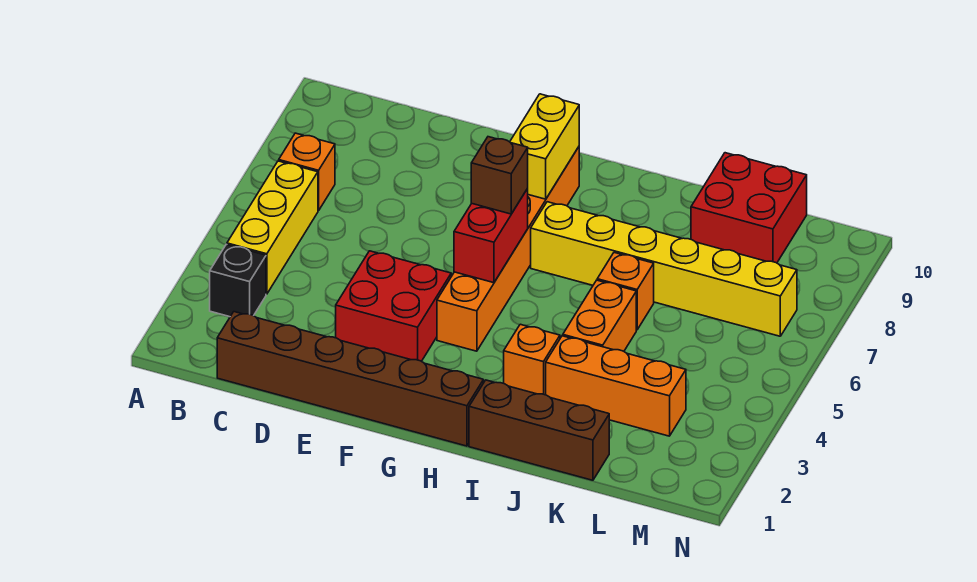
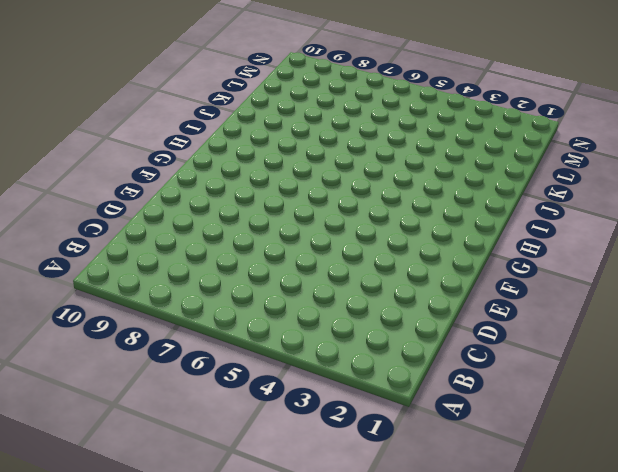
none -> black 1x1 brick [210,244,266,317]
none -> yellow 1x3 brick [227,161,318,294]
none -> orange 1x1 brick [279,133,335,211]

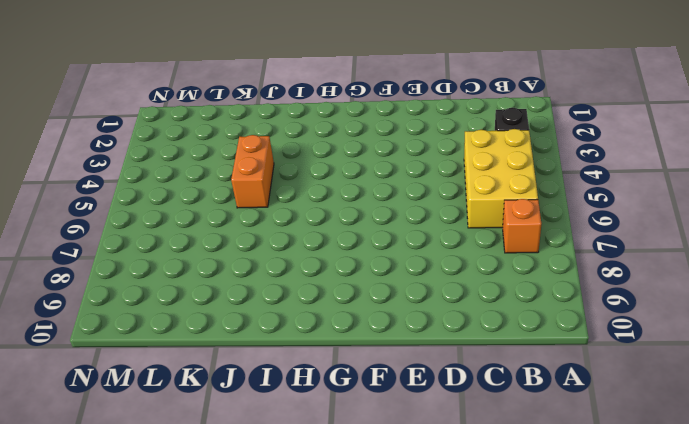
yellow 2x3 brick [464,129,538,228] -> yellow 1x3 brick [227,161,318,294]
none -> brown 1x6 brick [217,312,483,446]
none -> red 2x2 brick [336,251,451,361]
none -> orange 1x6 brick [437,147,579,351]

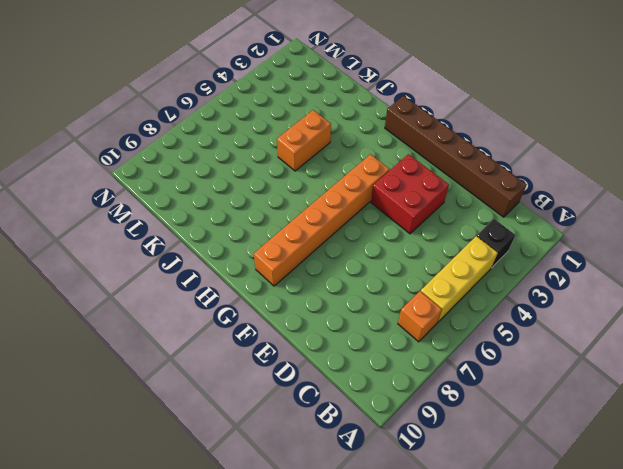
none -> yellow 1x6 brick [531,202,797,336]
none -> brown 1x3 brick [469,380,609,480]
none -> orange 1x1 brick [504,324,560,395]

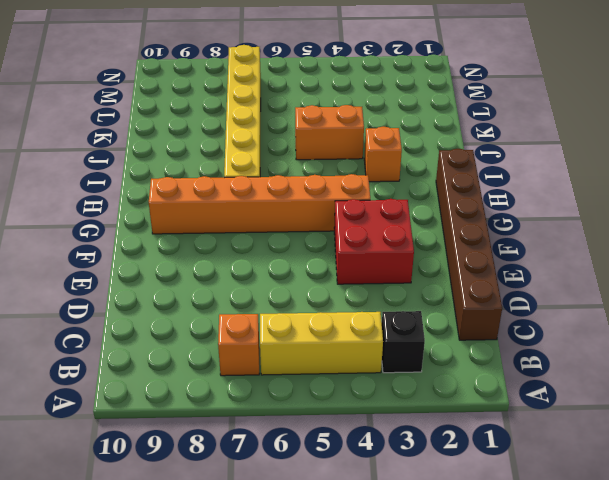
none -> brown 1x3 brick [469,380,609,480]
none -> orange 1x3 brick [546,336,686,436]
none -> orange 1x1 brick [597,253,654,330]

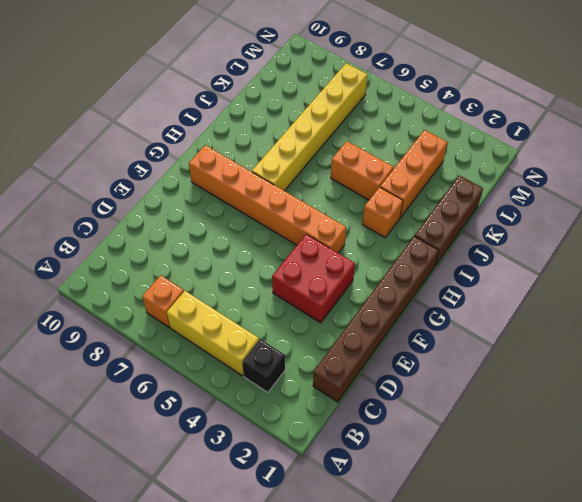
none -> orange 1x1 brick [597,253,654,330]
none -> red 2x2 brick [691,153,807,263]
none -> red 1x2 brick [454,188,528,283]

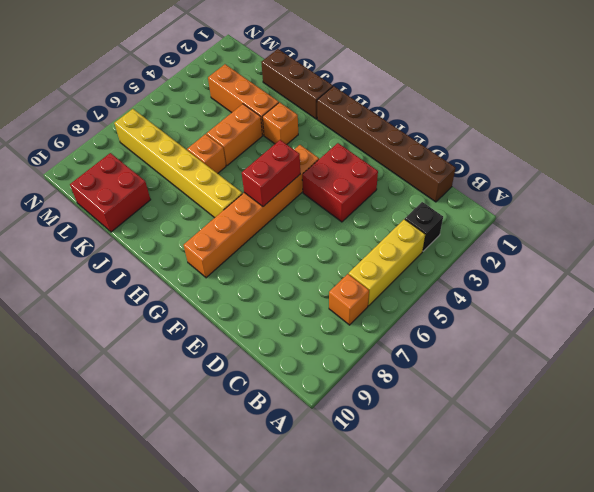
none -> yellow 1x2 brick [510,94,579,199]
none -> brown 1x1 brick [471,137,528,214]

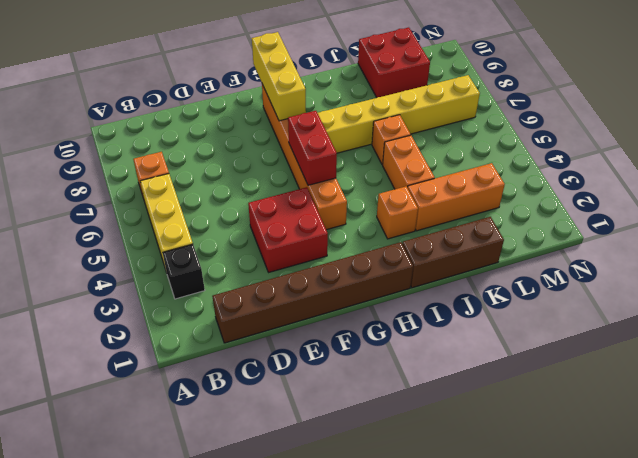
yellow 1x3 brick [252,32,306,121] -> yellow 1x2 brick [510,94,579,199]
none -> brown 1x1 brick [471,137,528,214]

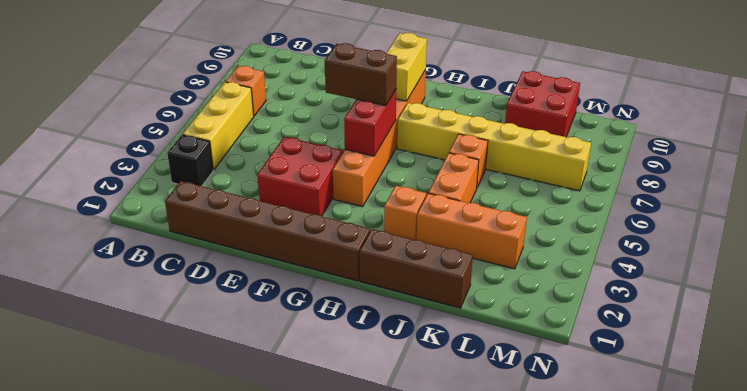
brown 1x2 brick [325,43,397,106] -> brown 1x1 brick [471,137,528,214]

